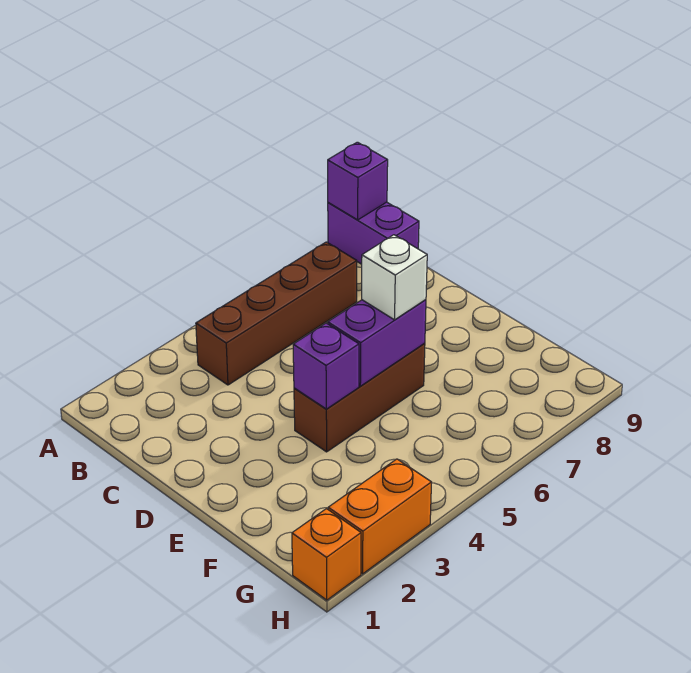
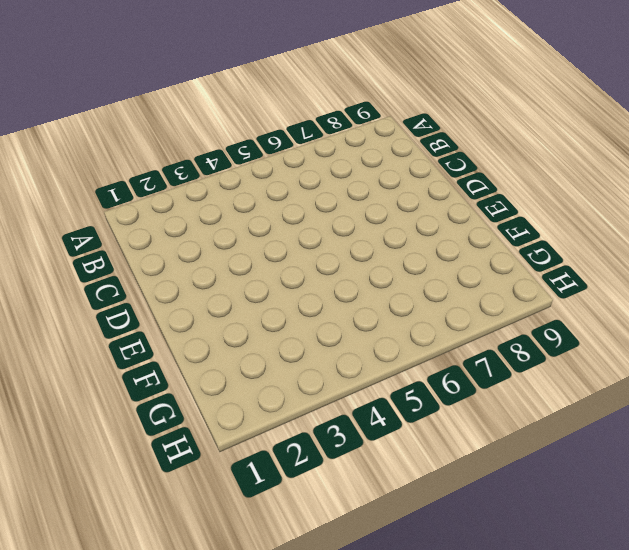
none -> purple 1x2 brick [328,202,419,264]
none -> brown 1x4 brick [196,242,357,385]

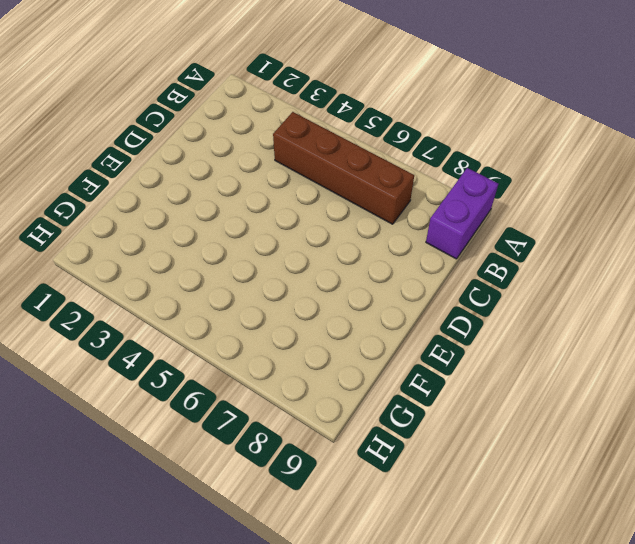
none -> brown 1x3 brick [294,343,425,452]
none -> orange 1x1 brick [292,509,361,600]

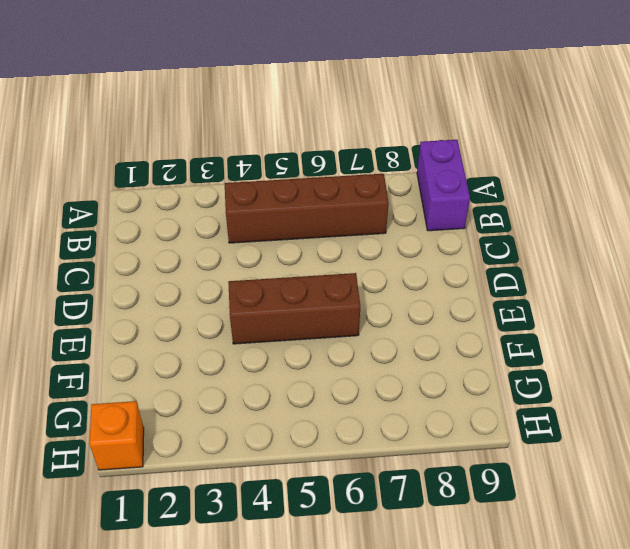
none -> orange 1x2 brick [328,459,432,574]
none -> purple 1x1 brick [328,142,388,220]

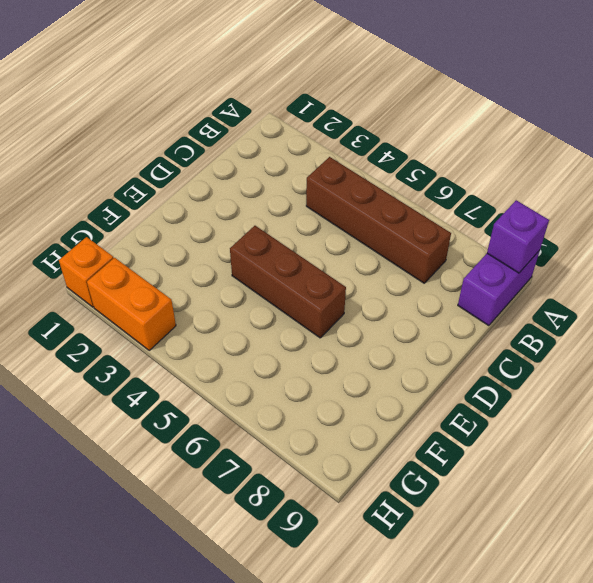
none -> purple 1x1 brick [293,323,359,409]
none -> purple 1x2 brick [328,300,426,386]

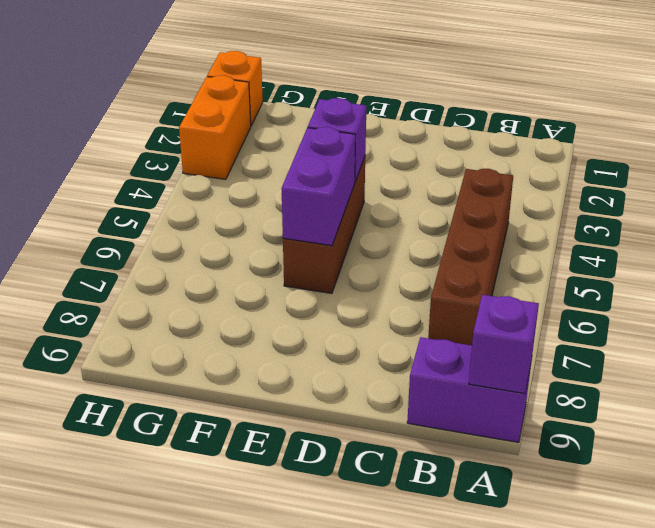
none -> white 1x1 brick [362,235,427,320]

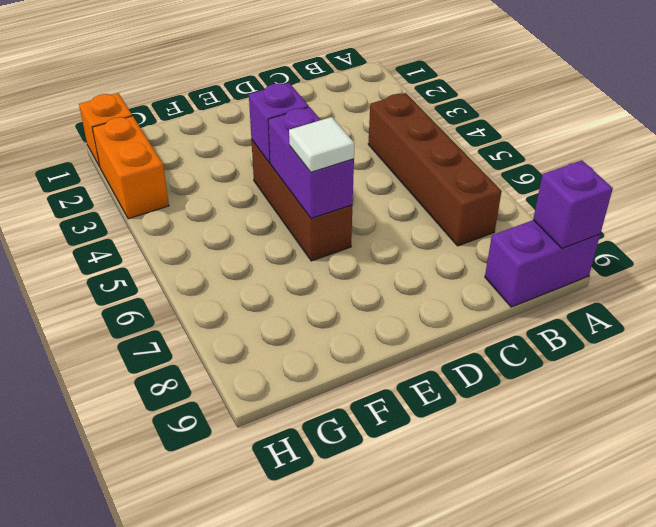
white 1x1 tile [289,117,354,172] -> white 1x1 brick [362,235,427,320]

